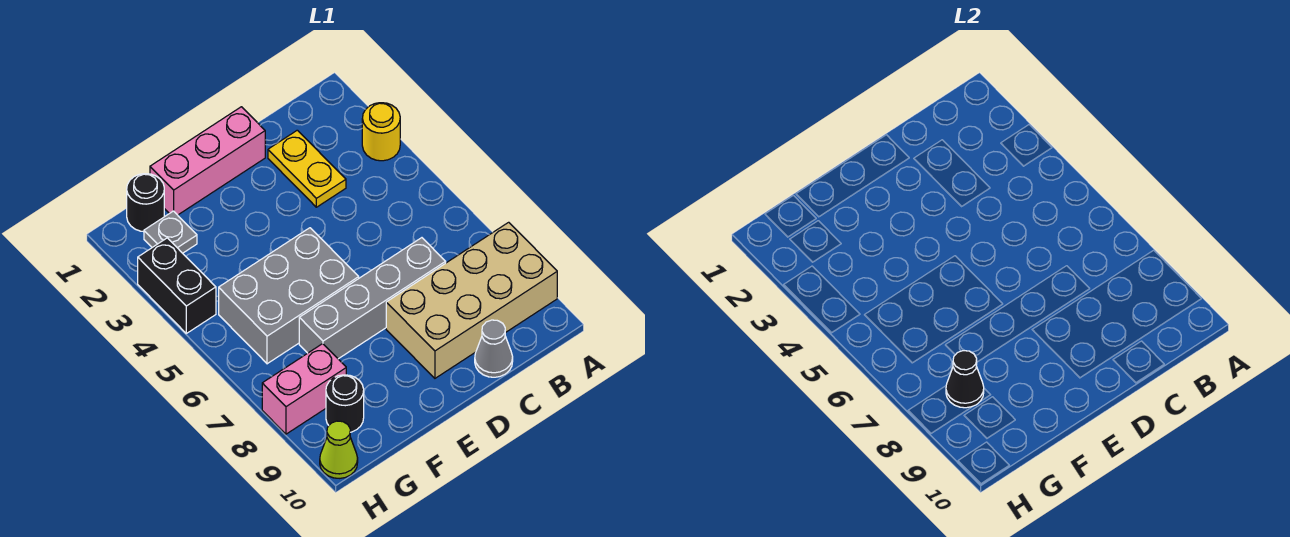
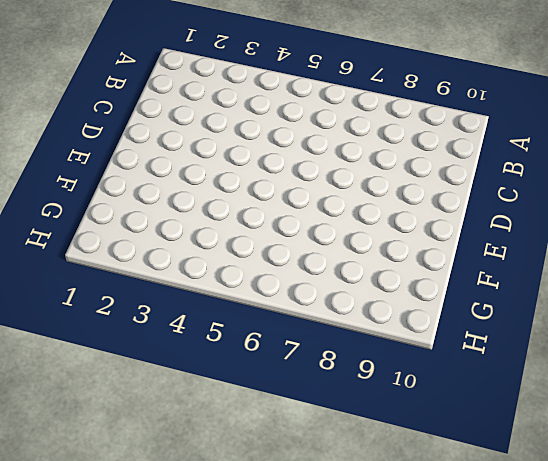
none -> yellow 1x1 round brick [362,103,400,161]
none -> tan 2x4 brick [386,222,557,378]
none -> yellow 1x2 plate [268,130,346,207]

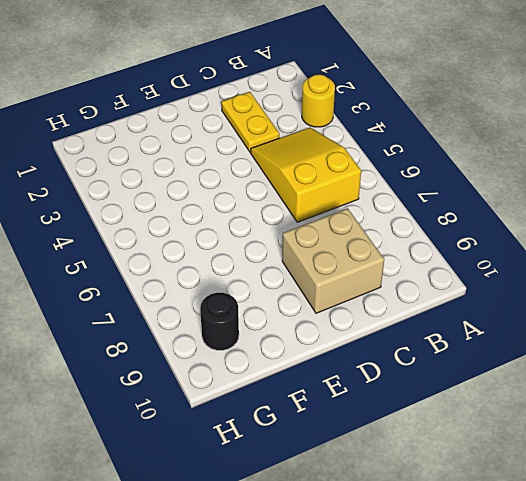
yellow 2x3 slope [251,127,361,222] -> none
tan 2x2 brick [282,208,384,313] -> tan 2x4 brick [386,222,557,378]
none -> grey 1x4 brick [299,238,446,359]
none -> grey 1x1 cone [475,320,513,377]
none -> pink 1x3 brick [150,107,265,215]

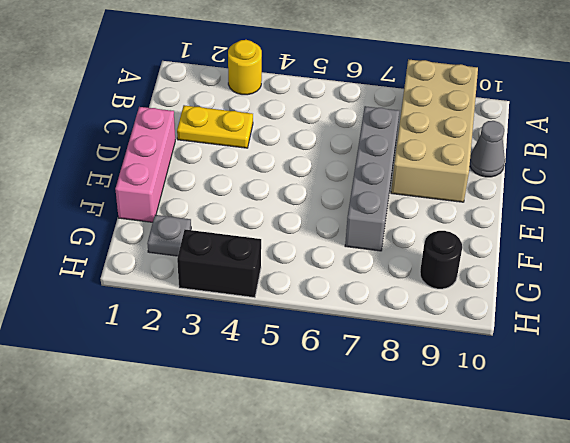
none -> grey 2x3 brick [219,228,359,364]
none -> black 1x1 round brick [127,174,164,232]
none -> pink 1x2 brick [262,344,346,434]

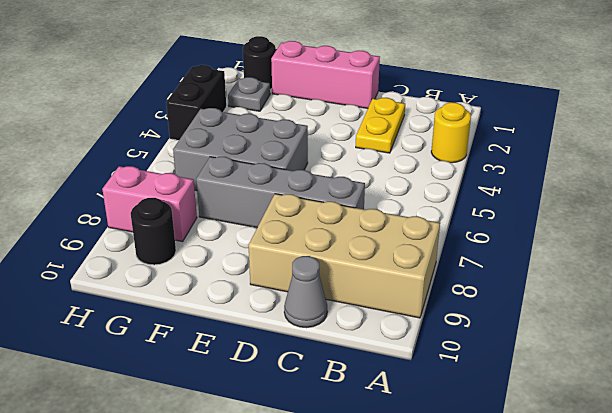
none -> lime 1x1 cone [320,421,358,478]
none -> black 1x1 cone [946,351,984,408]

